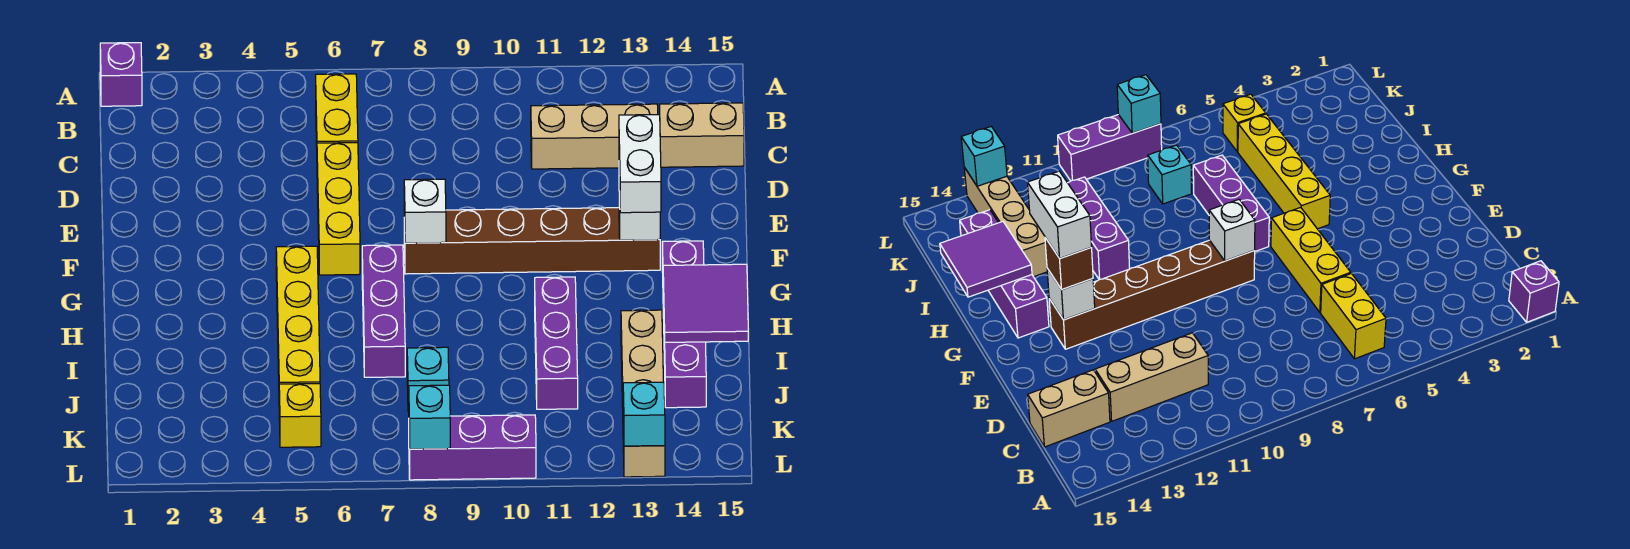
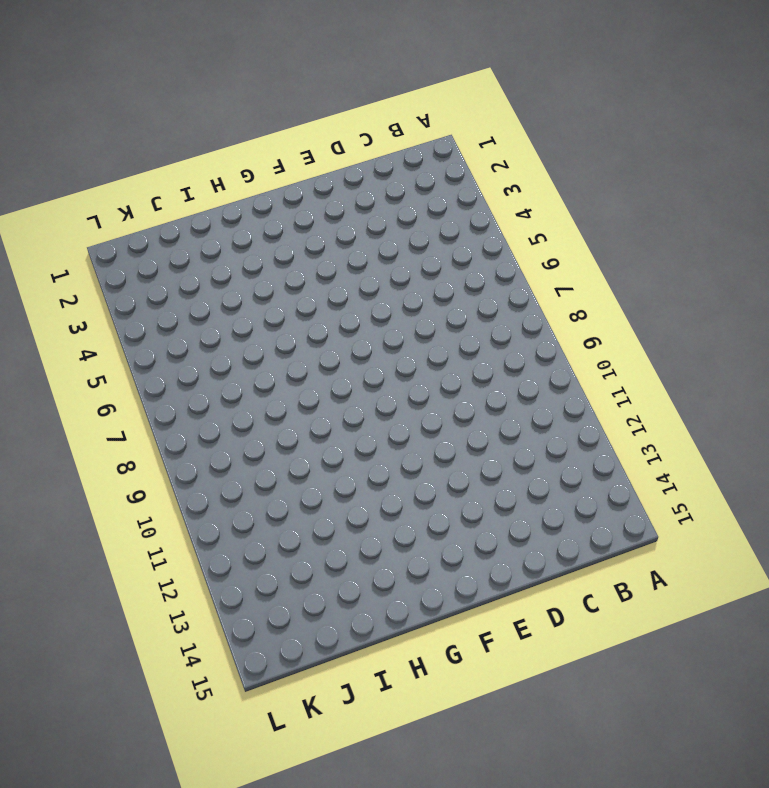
none -> purple 1x1 brick [100,43,142,106]
none -> yellow 1x2 brick [316,74,358,147]
none -> tan 1x3 brick [531,104,658,169]

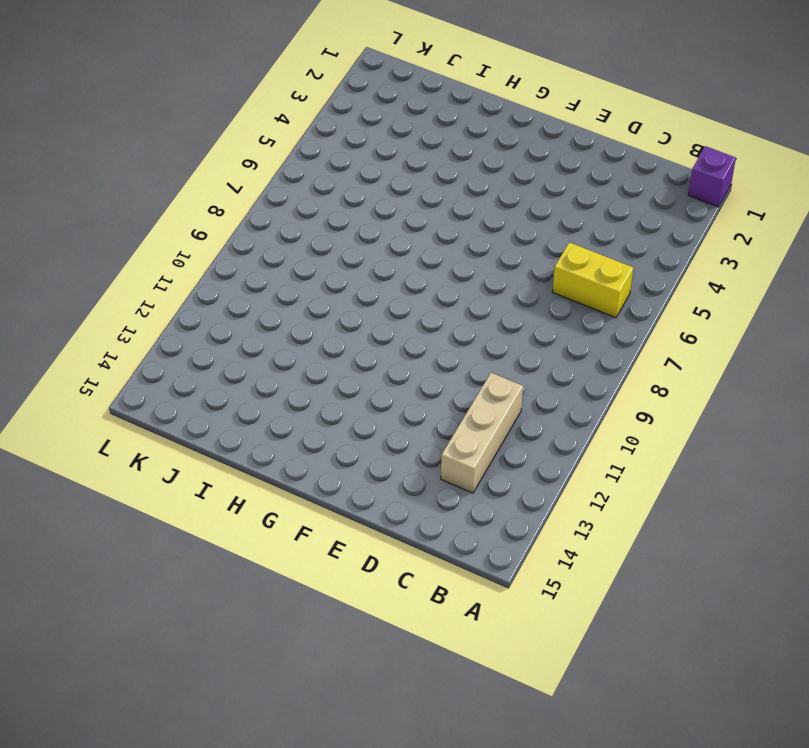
none -> tan 1x2 brick [660,103,744,167]
none -> yellow 1x3 brick [317,143,360,275]
none -> brown 1x6 brick [404,208,660,274]

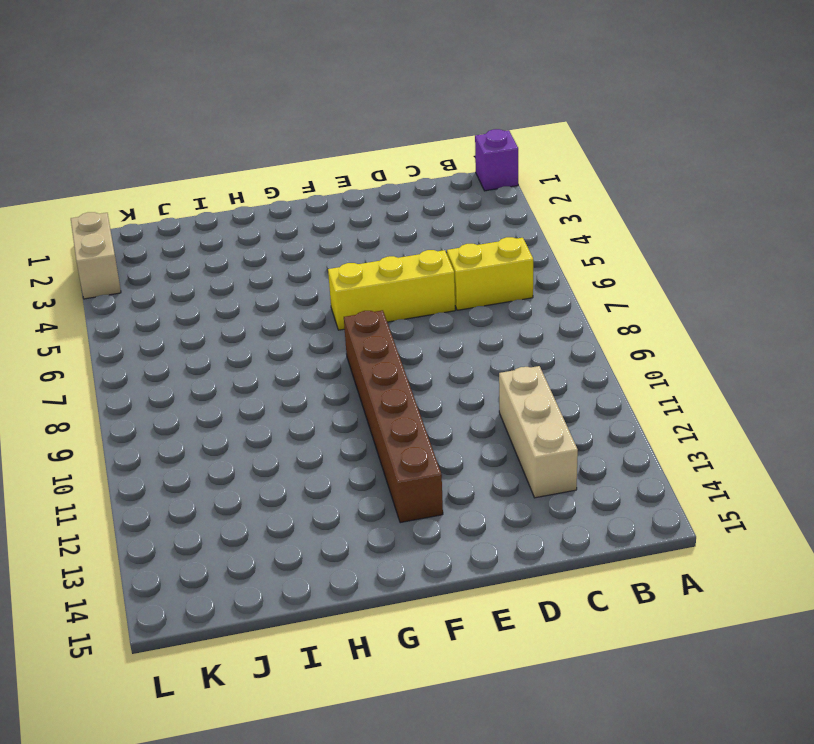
tan 1x2 brick [71,212,121,299] -> tan 1x2 brick moved to [660,103,744,167]
none -> yellow 1x4 brick [276,246,320,384]
none -> purple 1x3 brick [362,245,405,377]
none -> purple 1x4 brick [662,241,706,408]

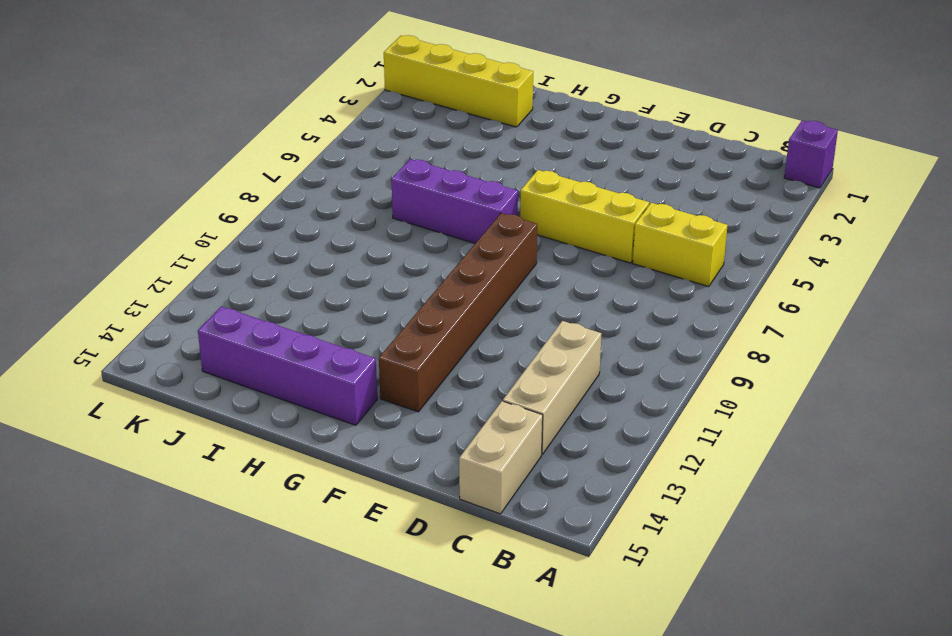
yellow 1x4 brick [384,35,533,127] -> yellow 1x4 brick moved to [276,246,320,384]
none -> purple 1x3 brick [535,277,578,409]
none -> tan 1x4 brick [621,310,665,477]
none -> cyan 1x1 brick [407,347,449,411]

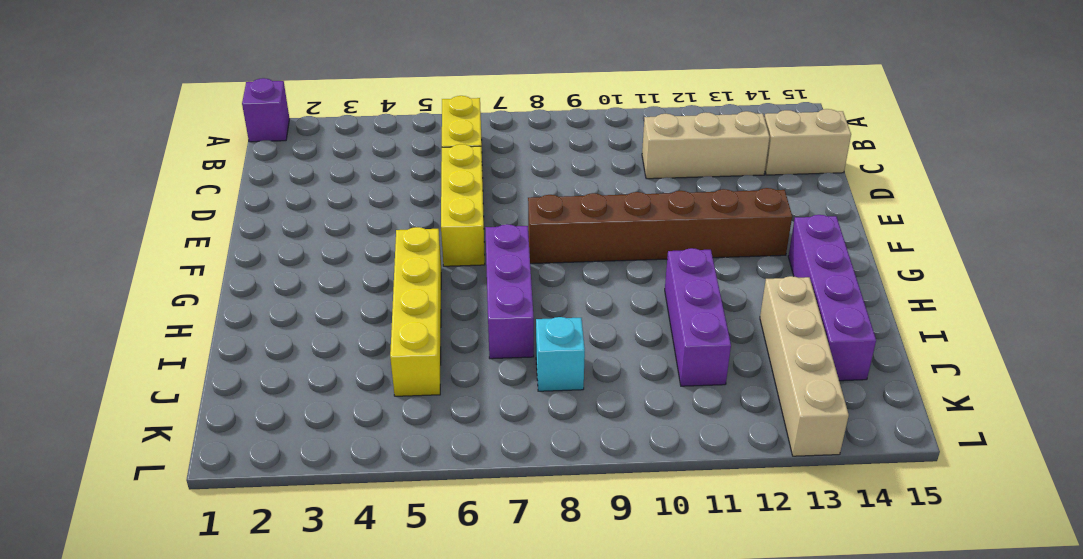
none -> yellow 1x1 brick [279,384,321,447]
none -> purple 1x3 brick [409,415,536,480]
none -> white 1x1 brick [404,179,446,243]

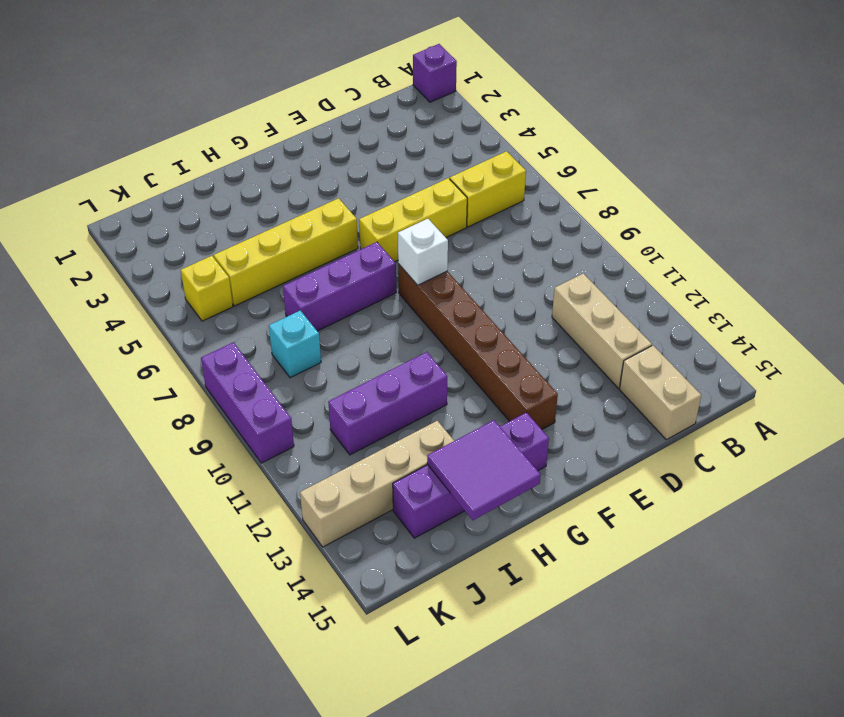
none -> white 1x1 brick [619,206,660,240]
none -> cyan 1x1 brick [409,385,450,449]
none -> cyan 1x1 brick [623,382,665,446]

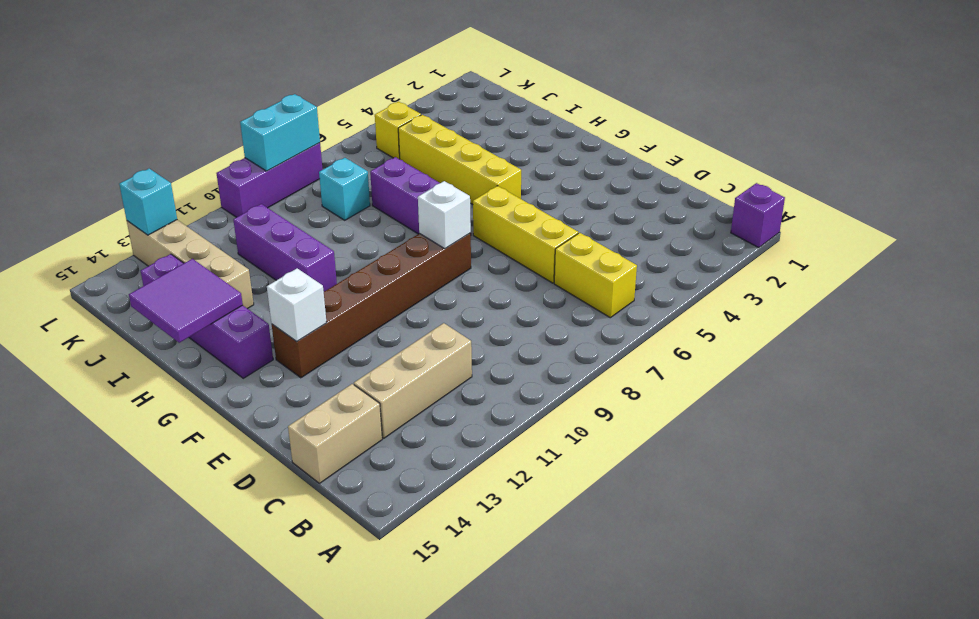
cyan 1x2 brick [240,94,320,171] -> cyan 1x1 brick [409,385,450,449]
none -> brown 1x1 brick [1045,238,1093,290]
none -> white 1x2 brick [619,115,661,213]

